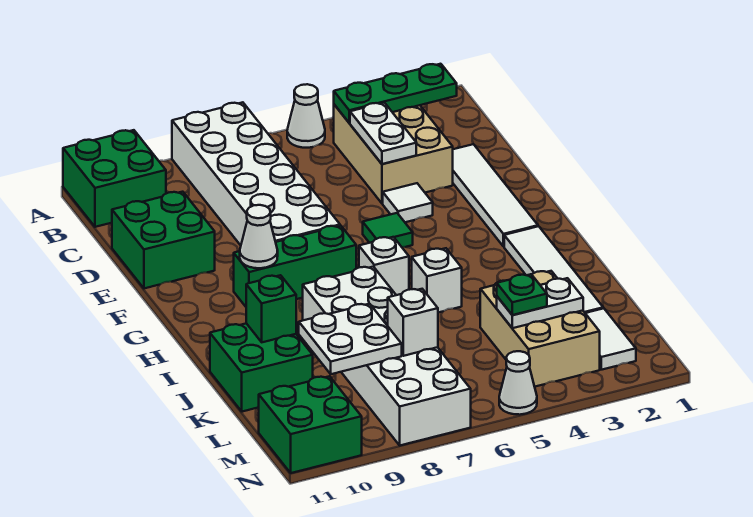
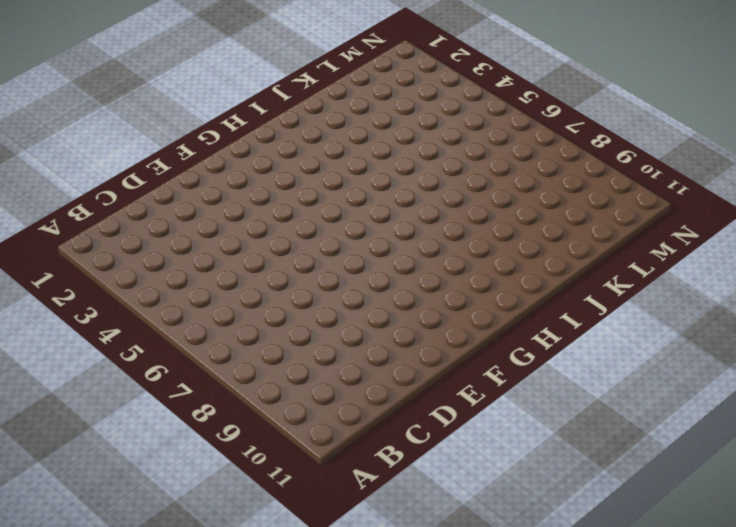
none -> white 1x1 cone [287,84,325,148]
none -> white 2x6 brick [172,102,340,245]
none -> green 2x2 brick [63,130,166,227]

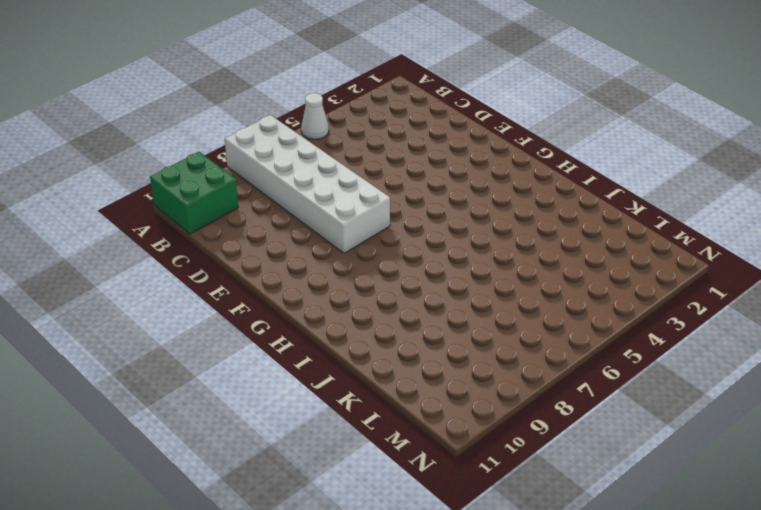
none -> tan 2x3 brick [334,105,453,203]
none -> white 1x4 tile [453,144,538,247]
none -> green 2x2 brick [112,192,215,288]

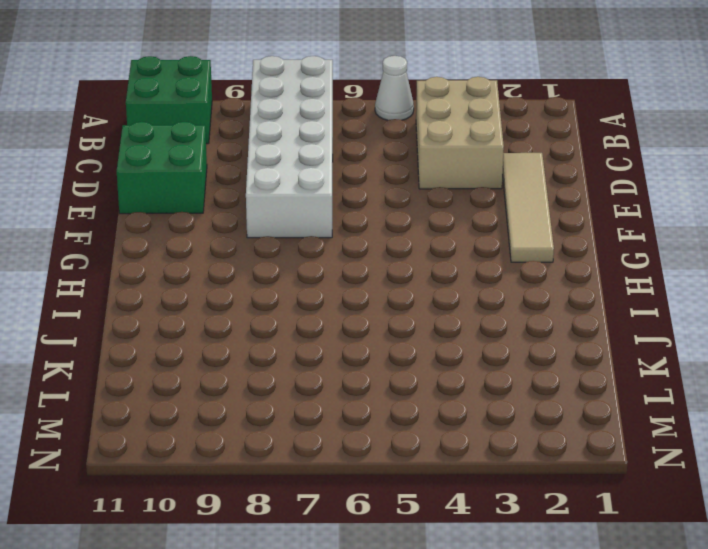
tan 1x4 tile [503,153,554,262] -> white 1x4 tile [453,144,538,247]
none -> white 1x1 tile [383,183,433,222]
none -> green 1x1 tile [363,213,413,247]
none -> green 1x3 brick [234,226,356,307]

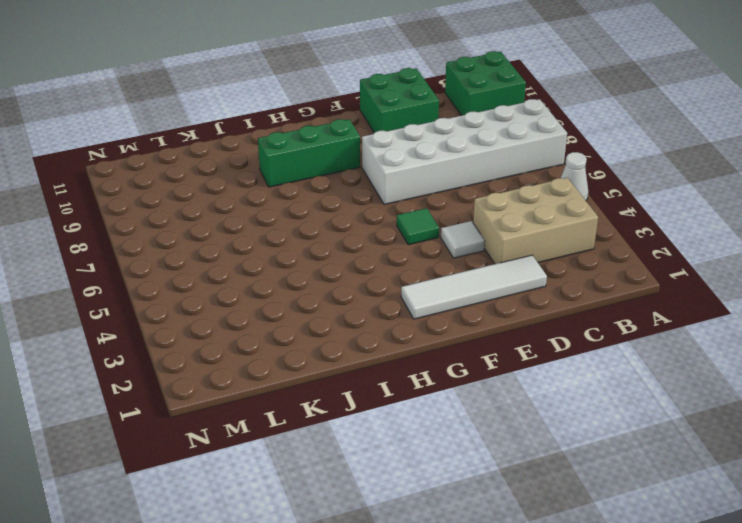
green 1x3 brick [258,119,360,187] -> green 1x3 brick turned to [234,226,356,307]
none -> white 1x4 tile [504,226,603,313]
none -> white 1x1 brick [359,237,409,295]
none -> white 1x1 brick [412,248,462,313]

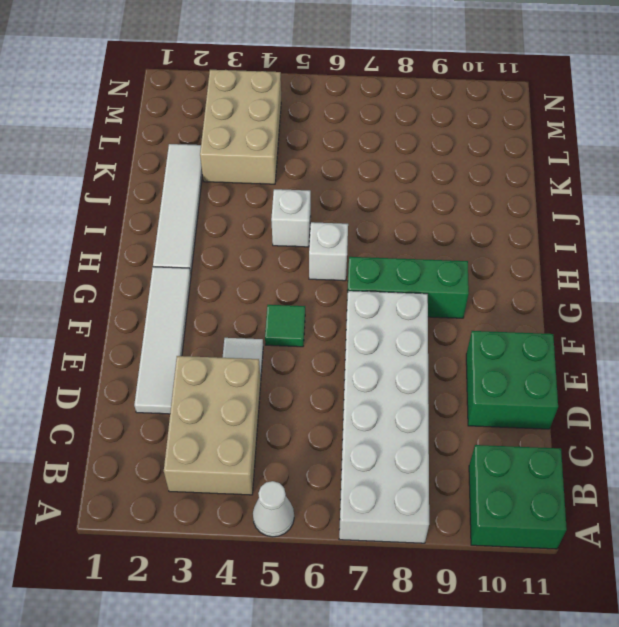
none -> white 2x6 brick [303,267,471,445]
none -> green 2x2 brick [210,323,313,412]
none -> white 1x2 tile [585,308,636,370]

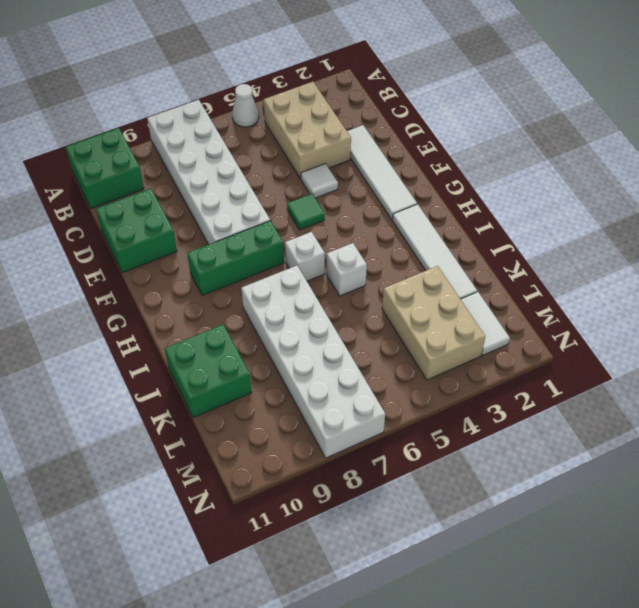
none -> green 2x2 brick [259,376,362,473]
none -> white 1x1 cone [499,351,537,415]
none -> green 1x3 plate [334,64,457,123]

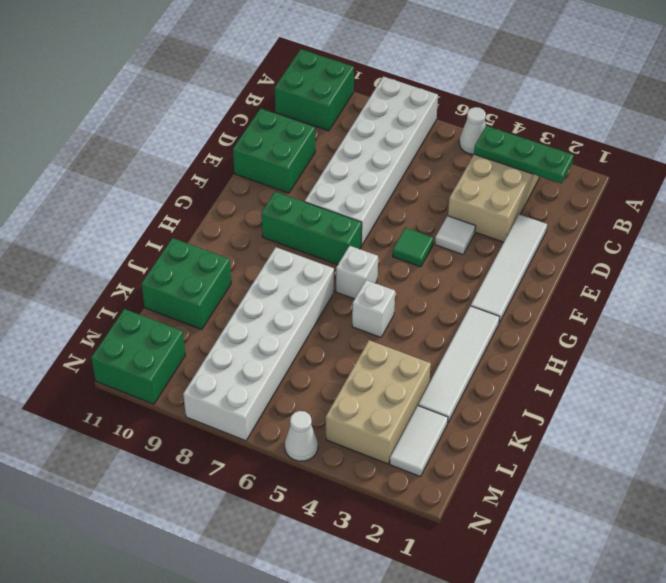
none -> white 1x2 plate [350,103,416,164]
none -> white 1x1 cone [240,205,278,268]
none -> green 1x1 brick [246,275,296,342]

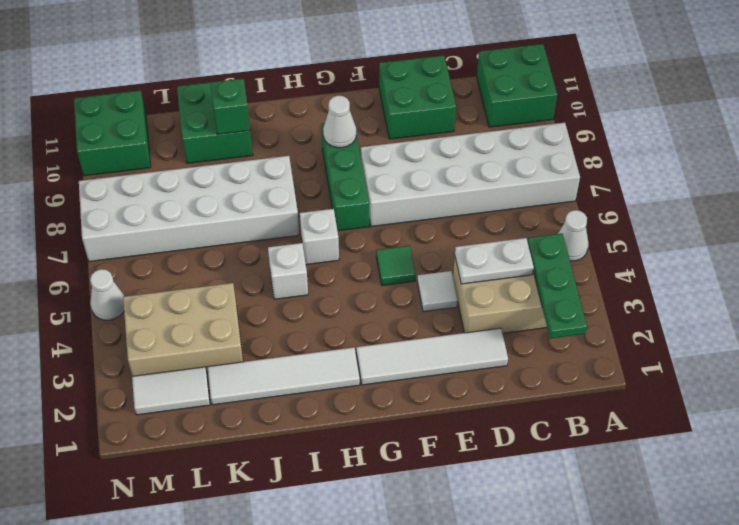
none -> white 2x2 plate [299,304,402,374]
none -> white 1x2 plate [497,278,583,328]
none -> white 1x1 brick [388,289,438,356]

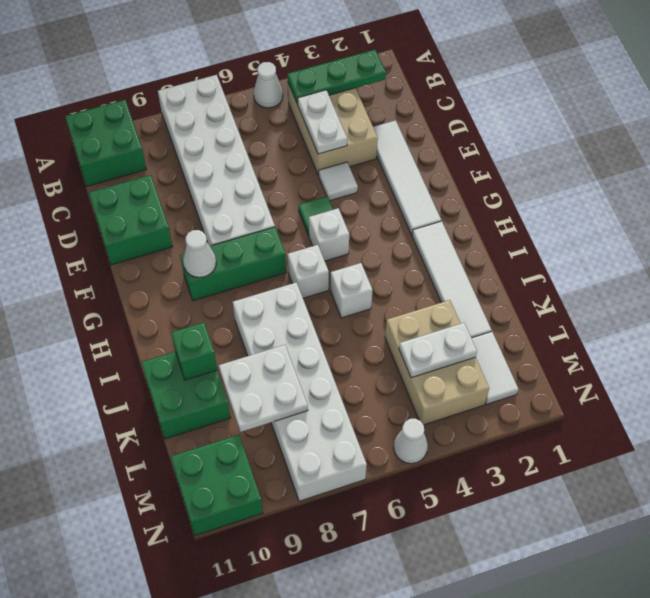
white 1x1 brick [309,208,349,261] -> white 1x1 brick moved to [388,289,438,356]
none -> green 1x1 plate [497,274,547,315]

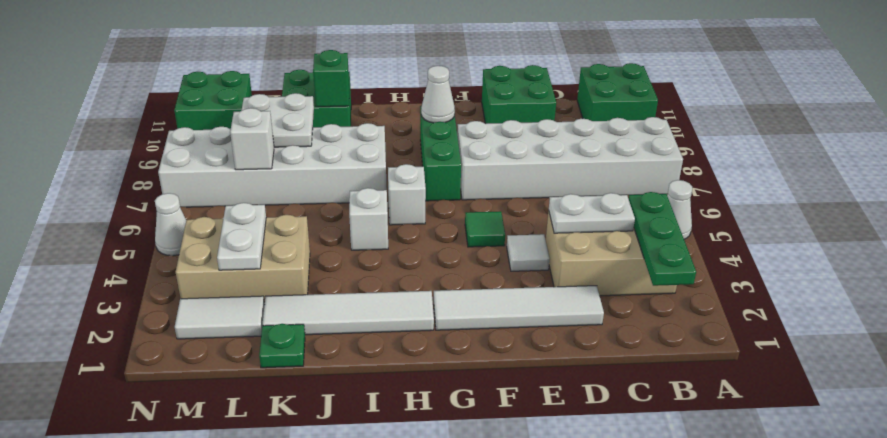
green 1x1 plate [259,324,305,368] -> green 1x1 plate moved to [497,274,547,315]

